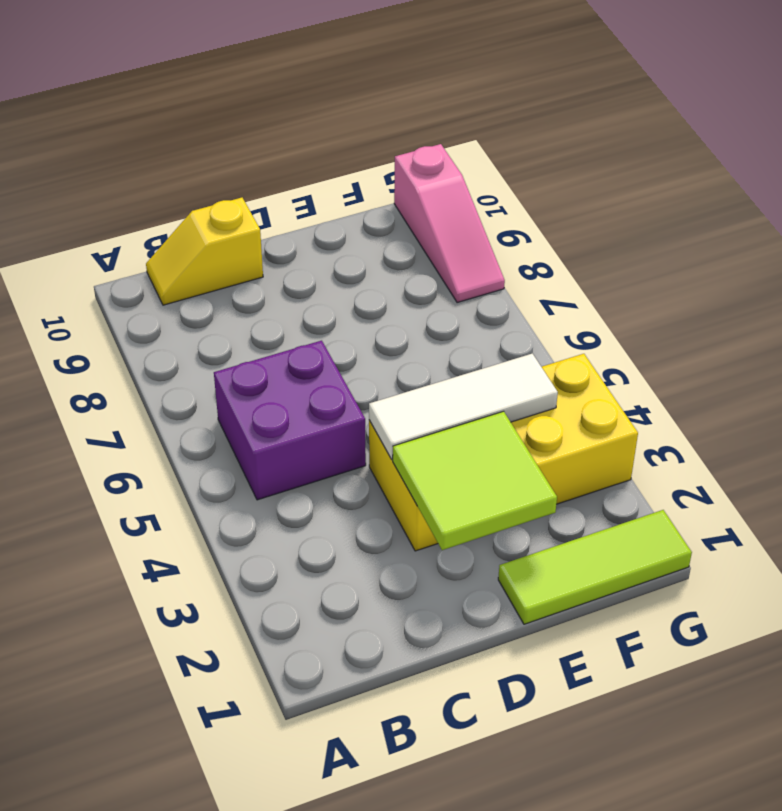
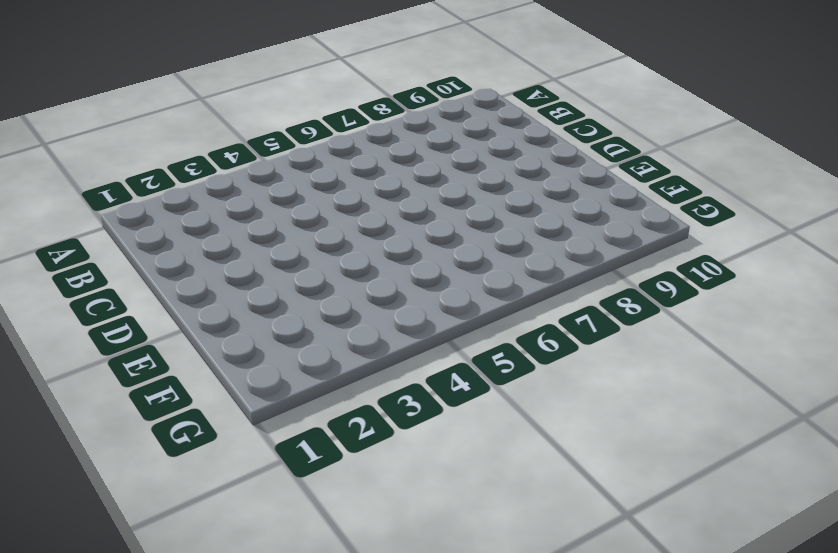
none -> purple 2x2 brick [214,341,366,500]
none -> yellow 1x2 slope [146,198,263,305]

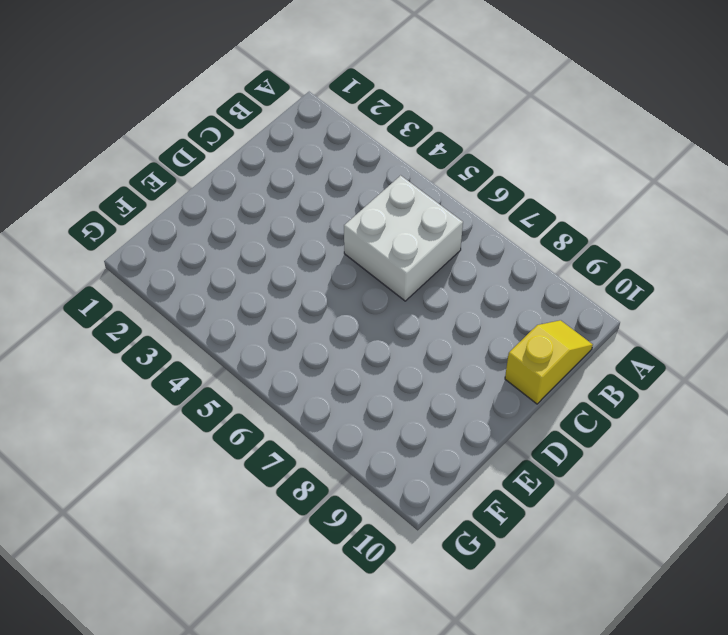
white 2x2 brick [344,175,463,301] -> purple 2x2 brick [214,341,366,500]
none -> yellow 2x4 brick [369,354,638,551]
none -> lime 1x3 tile [498,510,692,624]

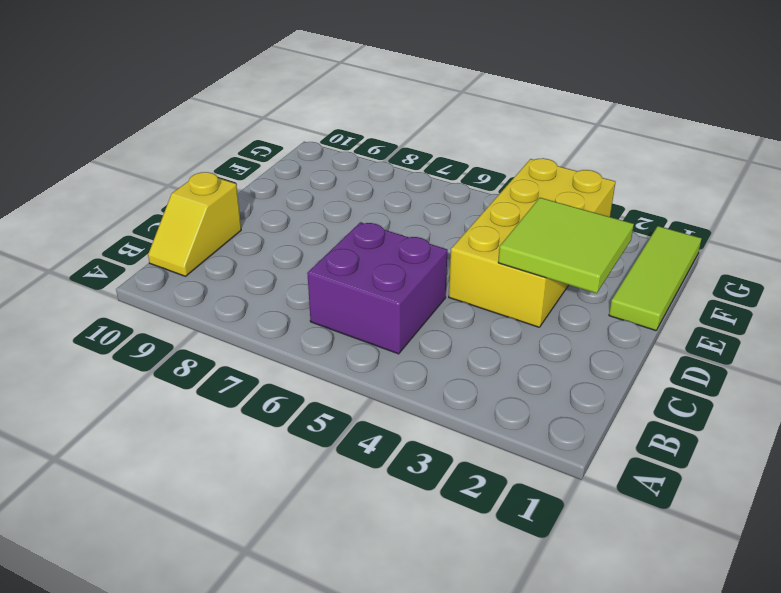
none -> pink 1x3 slope [394,144,505,303]
none -> white 1x3 tile [369,353,558,460]

